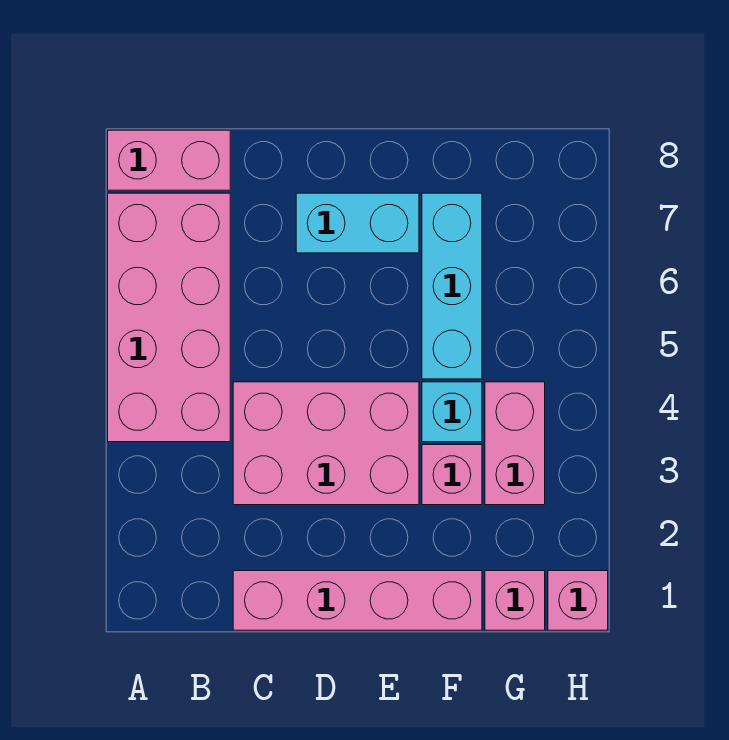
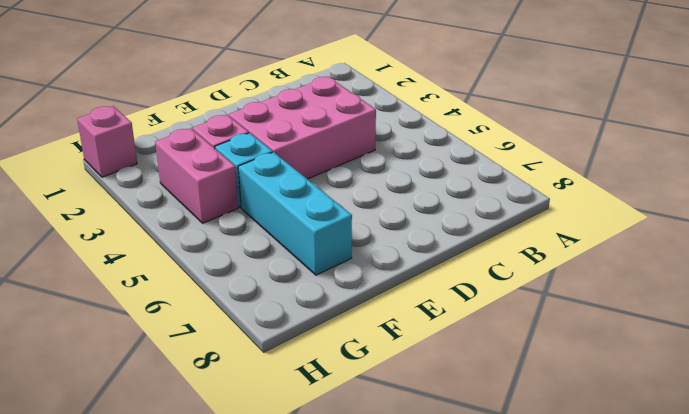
none -> pink 2x4 brick [108,193,230,442]
none -> pink 1x2 brick [108,130,230,190]

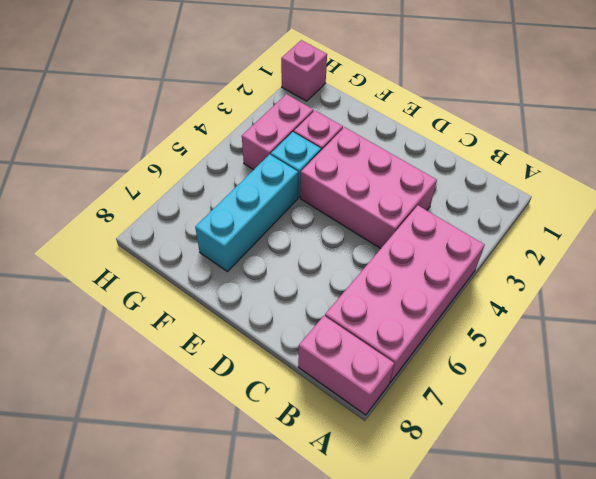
none -> pink 1x4 brick [233,571,482,630]
none -> cyan 1x2 brick [296,193,419,253]

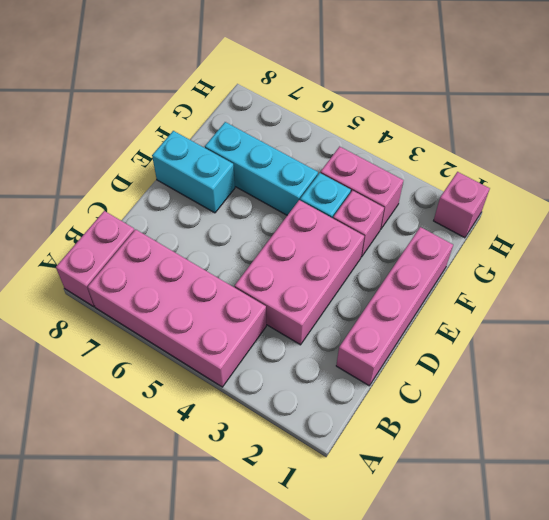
cyan 1x2 brick [152,131,235,213] -> cyan 1x2 brick turned to [296,193,419,253]
none -> pink 1x1 brick [485,571,545,630]

